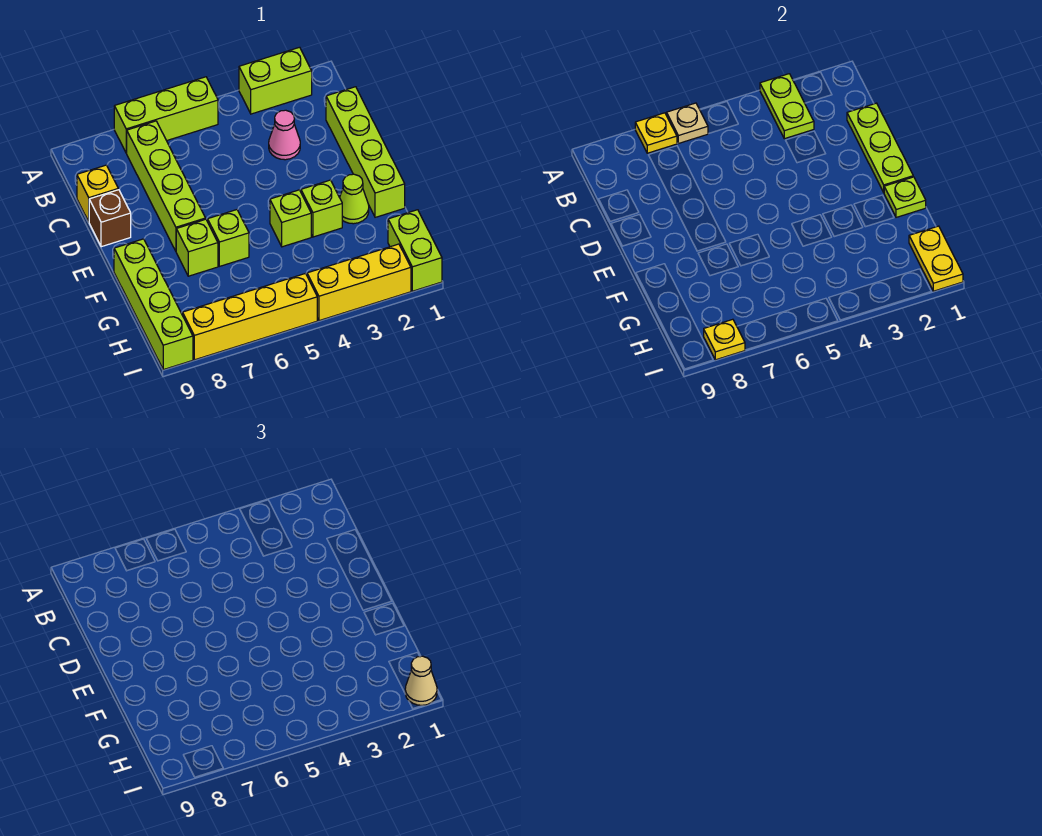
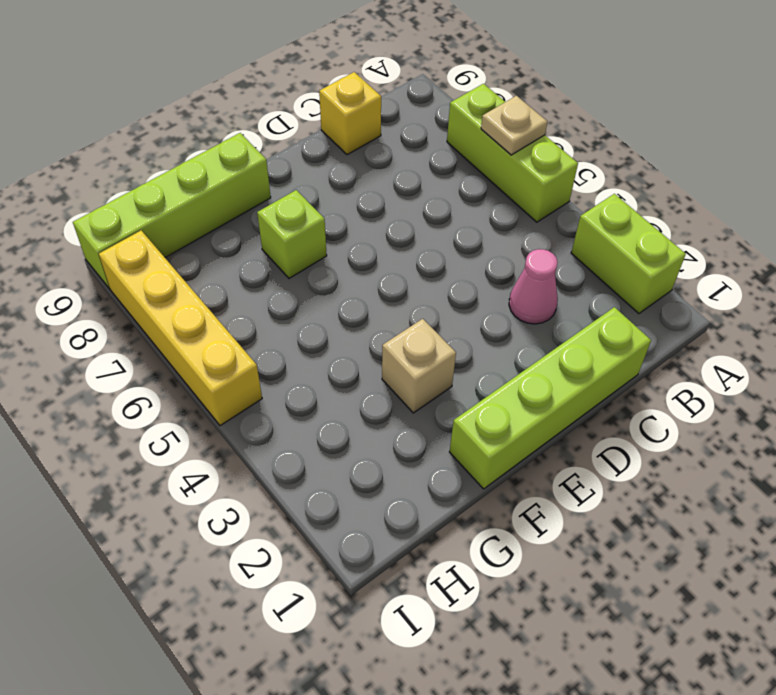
tan 1x1 brick [382,319,456,413] -> lime 1x1 brick [301,180,342,237]
none -> lime 1x4 brick [127,121,205,251]
none -> brown 1x1 brick [89,190,131,247]
none -> lime 1x1 cone [340,174,369,224]

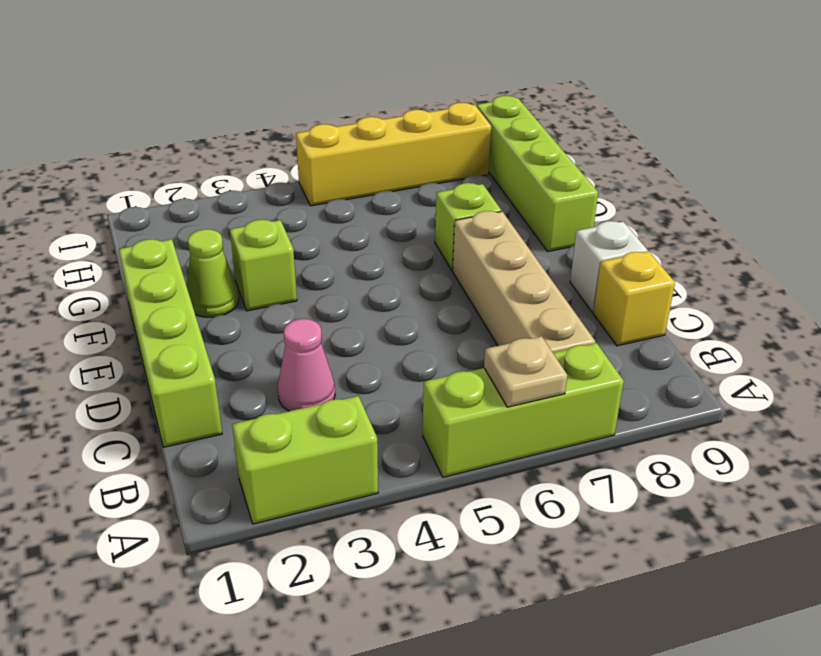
tan 1x4 brick [453,211,595,353] -> lime 1x4 brick [127,121,205,251]
white 1x1 brick [570,221,648,312] -> brown 1x1 brick [89,190,131,247]
none -> lime 1x1 brick [270,190,311,247]
none -> lime 1x1 brick [208,210,249,266]
none -> lime 1x2 brick [388,210,442,291]

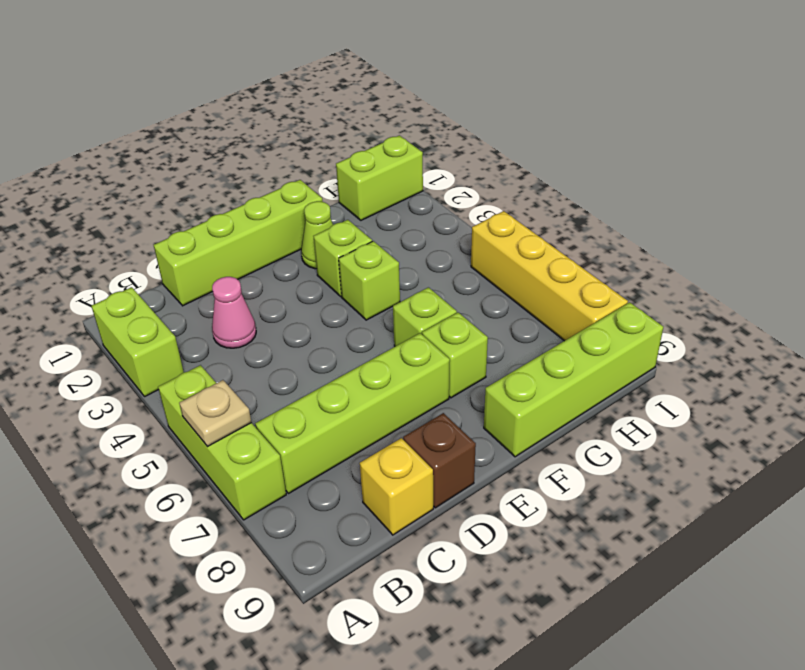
none -> yellow 1x3 brick [307,244,411,321]
none -> lime 1x2 plate [760,74,814,139]
none -> yellow 1x1 plate [635,113,677,153]

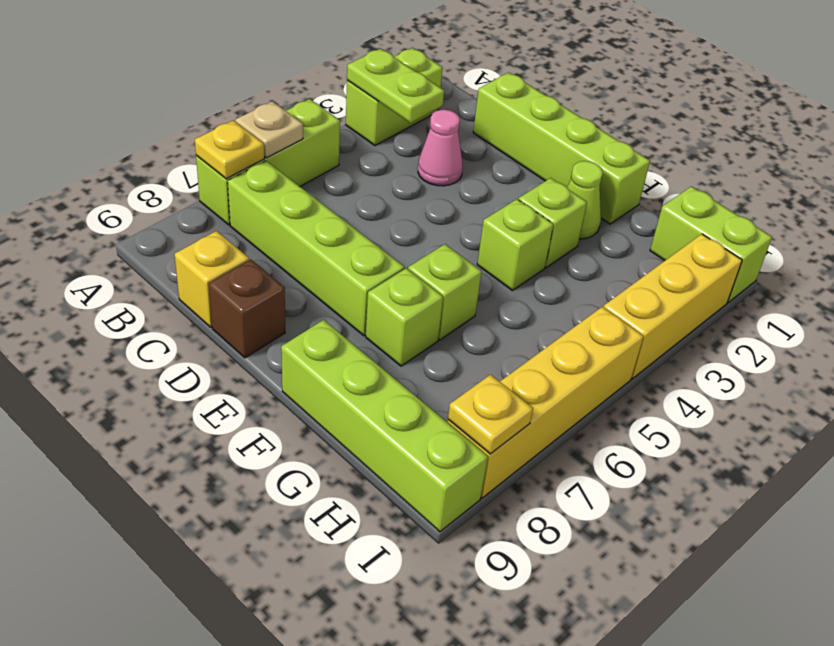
none -> lime 1x3 plate [847,103,913,192]
none -> lime 1x1 plate [884,177,926,217]
none -> yellow 1x2 plate [909,226,963,291]

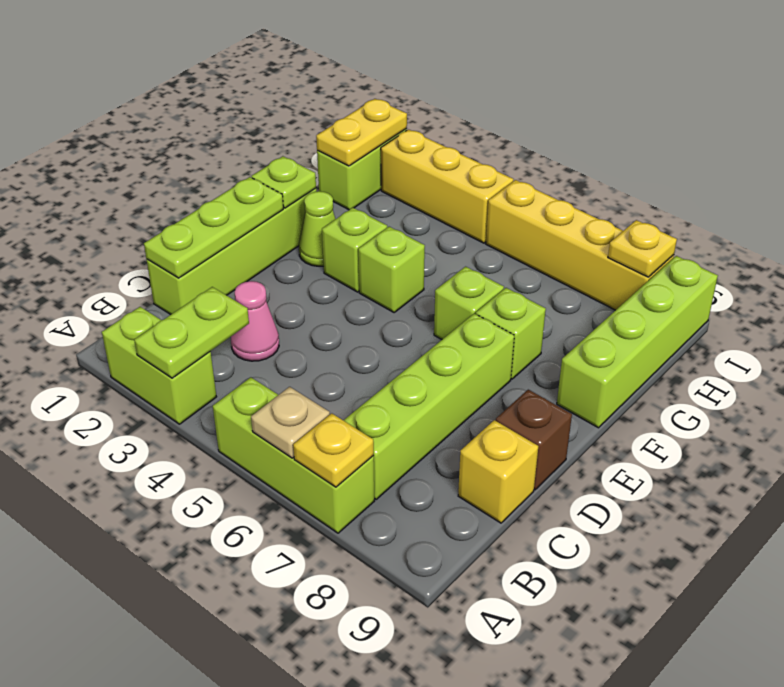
none -> tan 1x1 cone [405,656,437,705]

